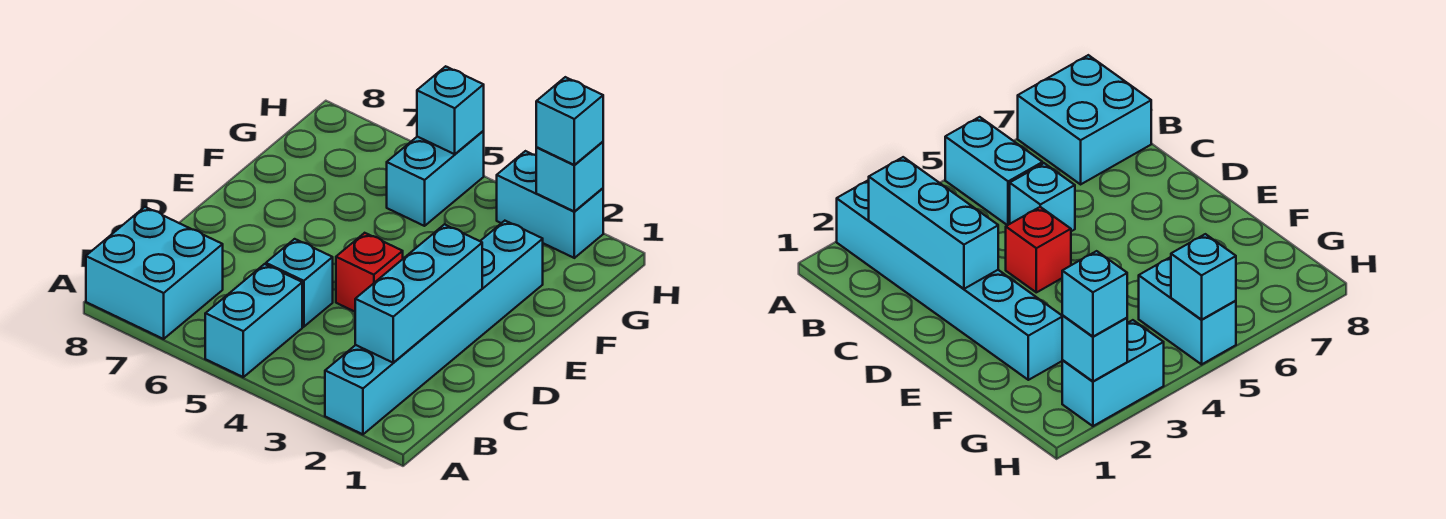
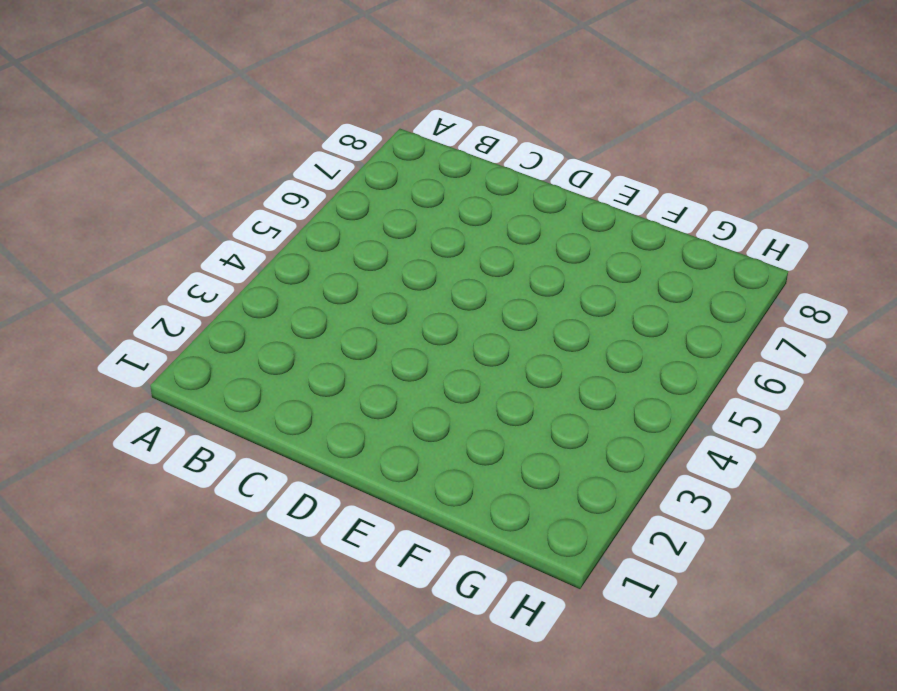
none -> cyan 1x6 brick [325,221,543,434]
none -> cyan 1x2 brick [205,264,302,377]

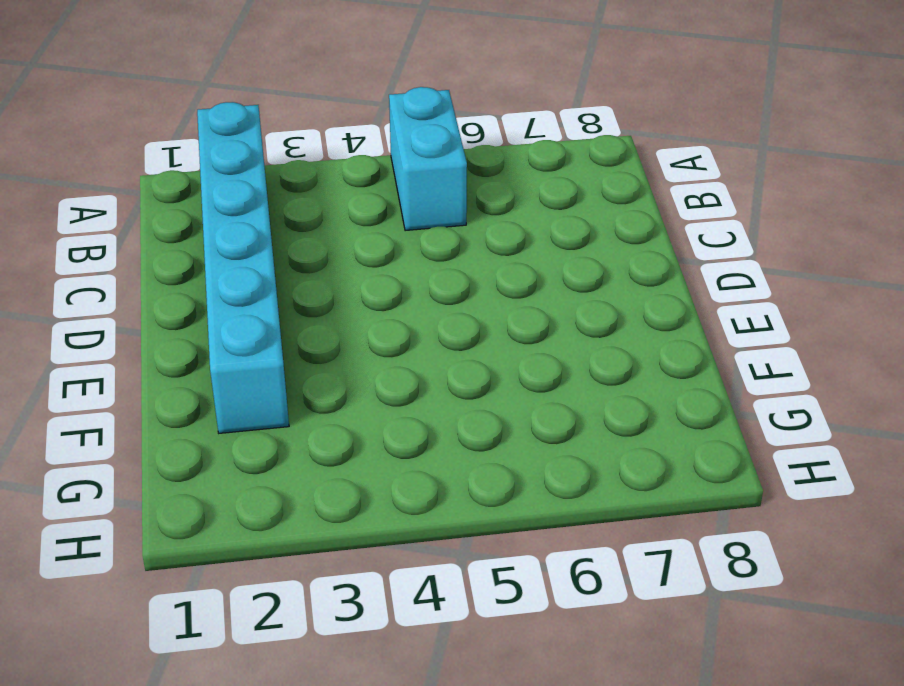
none -> cyan 2x2 brick [86,207,223,339]
none -> cyan 1x1 brick [266,239,333,327]

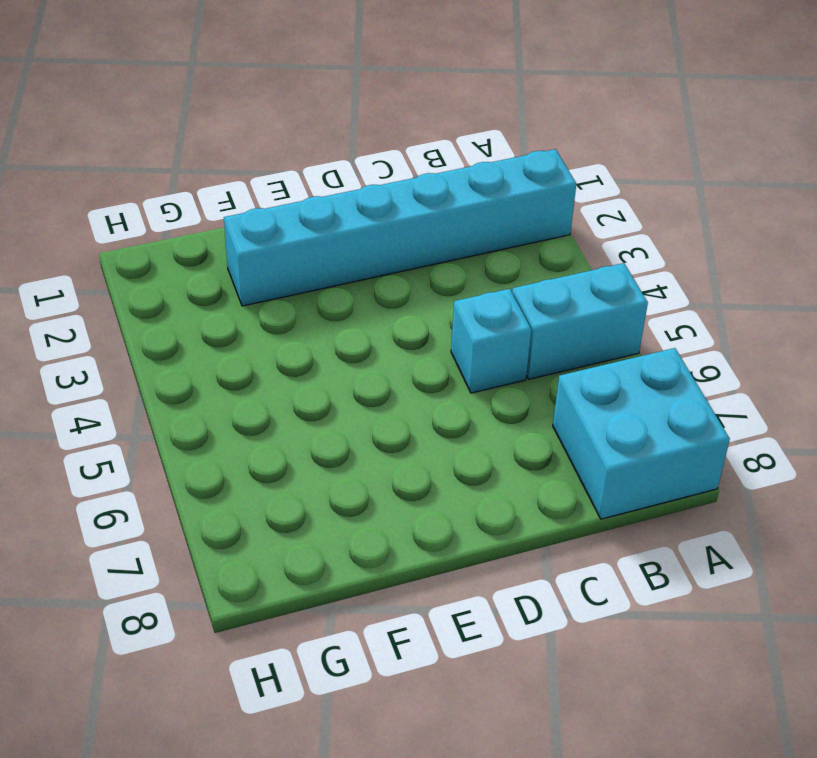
none -> red 1x1 brick [336,233,403,312]
none -> cyan 1x2 brick [387,131,484,226]

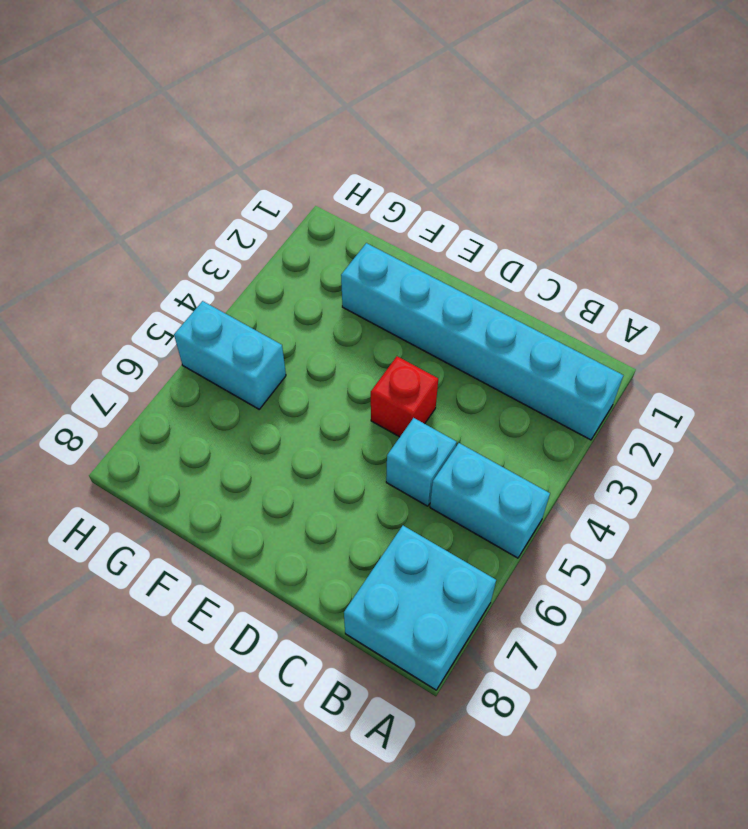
none -> cyan 1x2 brick [497,151,603,258]
none -> cyan 1x3 brick [355,224,482,363]

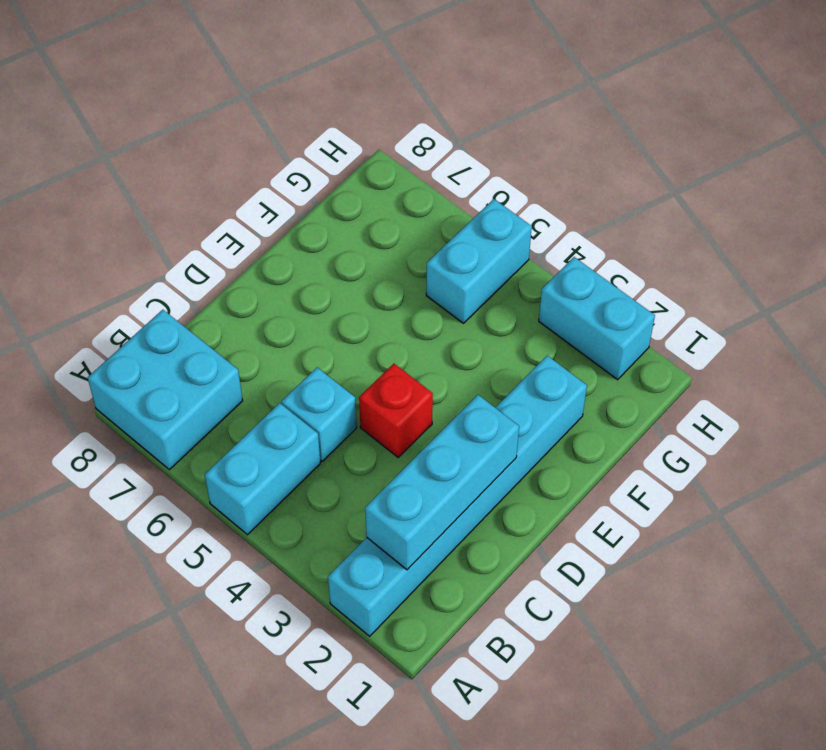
none -> cyan 1x1 brick [536,142,603,211]
none -> cyan 1x1 brick [417,66,484,154]

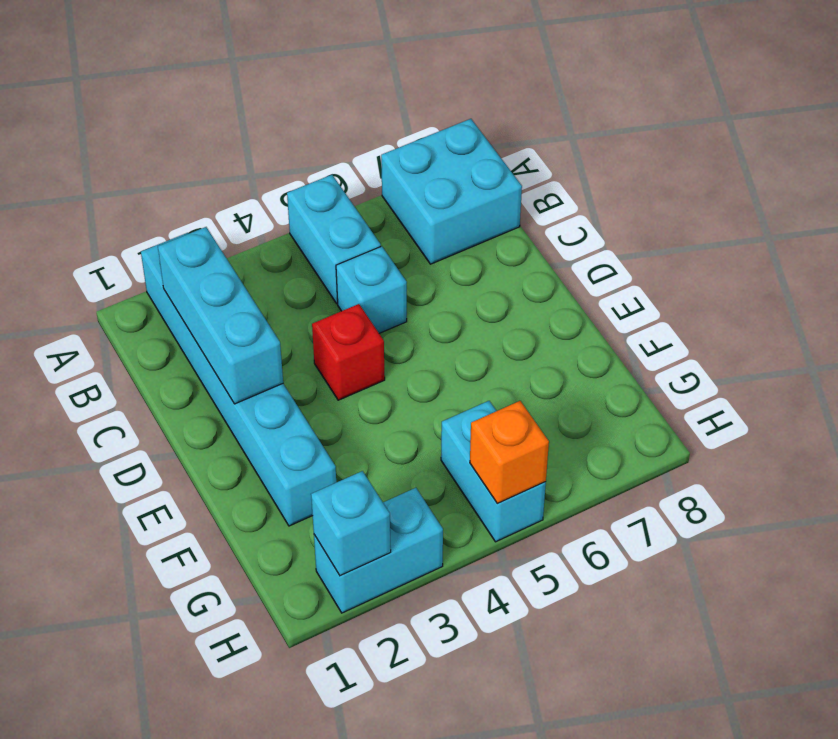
orange 1x1 brick [470,401,549,503] -> cyan 1x1 brick [417,66,484,154]
none -> cyan 1x1 brick [536,77,603,165]

